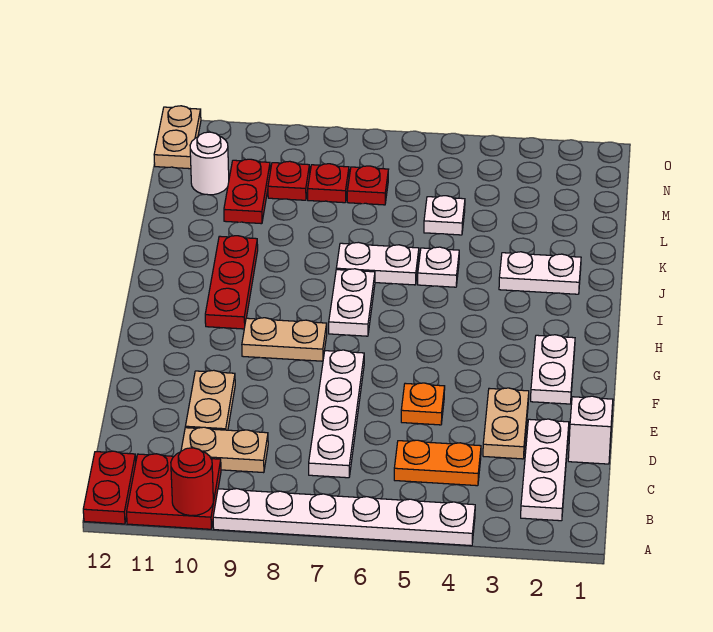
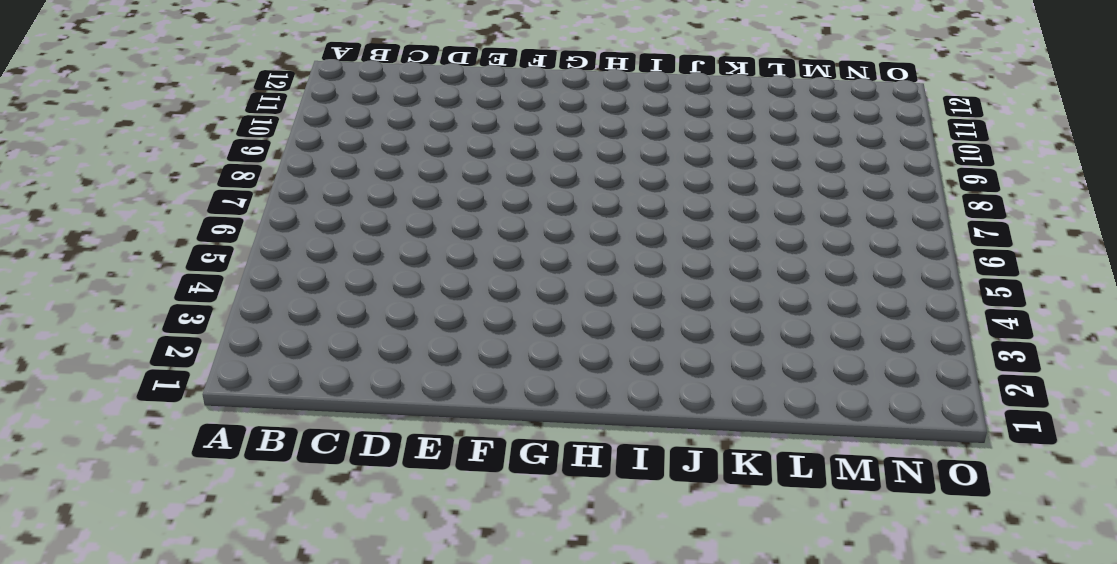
none -> white 1x6 plate [213,489,475,546]
none -> red 2x2 plate [127,454,221,529]
none -> red 1x2 plate [83,451,136,524]

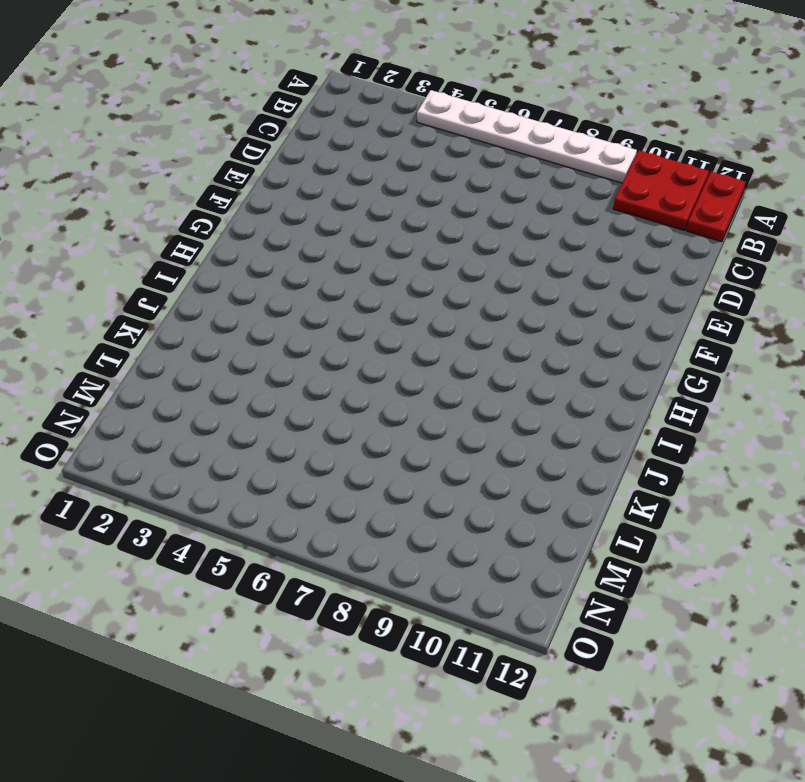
none -> white 1x3 plate [521,419,569,521]
none -> orange 1x2 plate [394,440,481,486]
none -> white 1x4 plate [309,350,364,478]

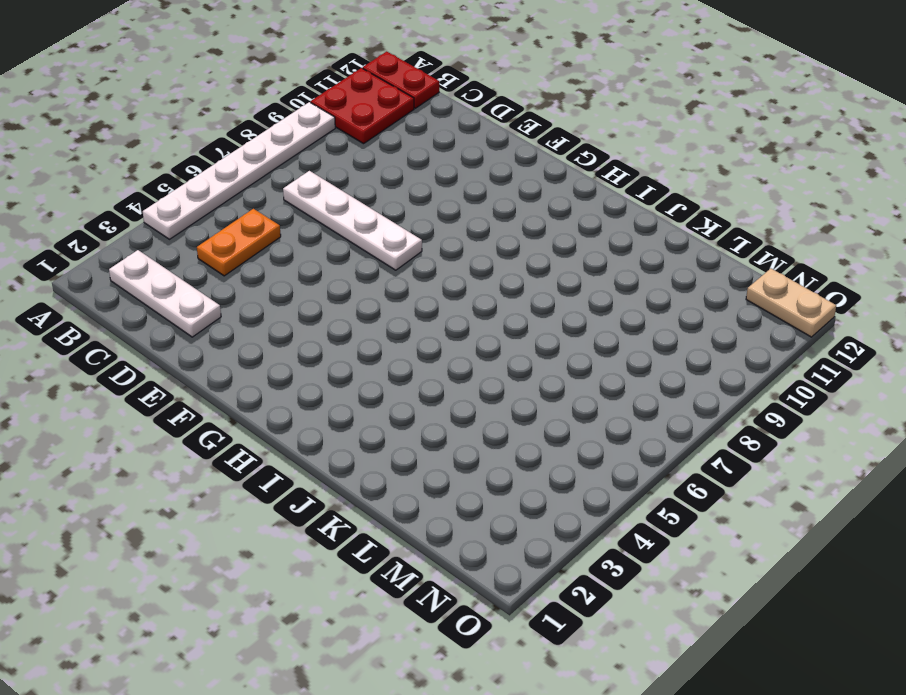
none -> tan 1x2 plate [181,427,268,473]
none -> white 1x1 brick [568,396,613,464]
none -> tan 1x2 plate [483,388,529,459]

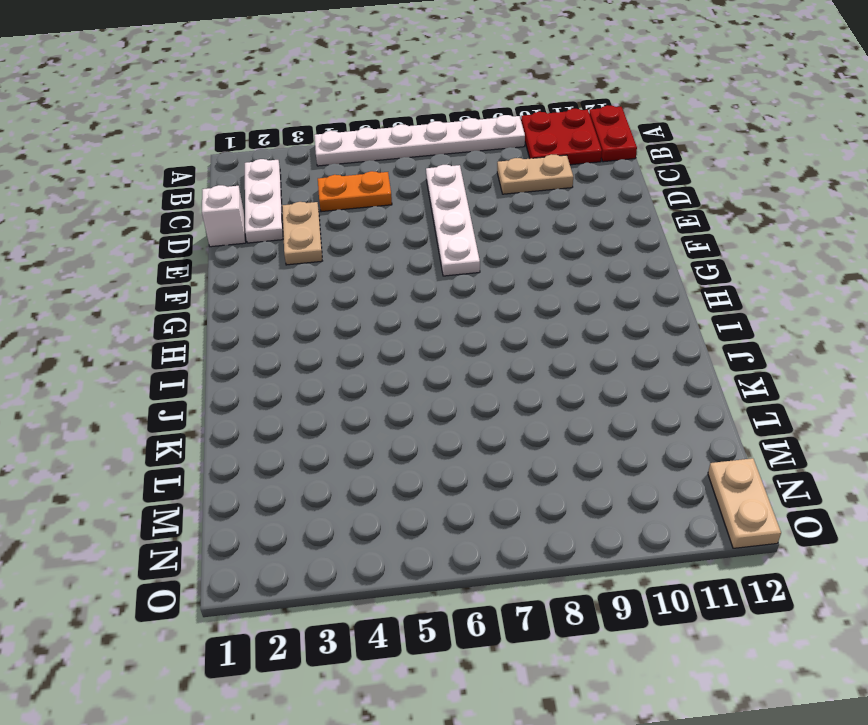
none -> tan 1x2 plate [185,370,235,430]
none -> orange 1x1 plate [401,383,445,425]
none -> white 1x2 plate [531,335,575,404]

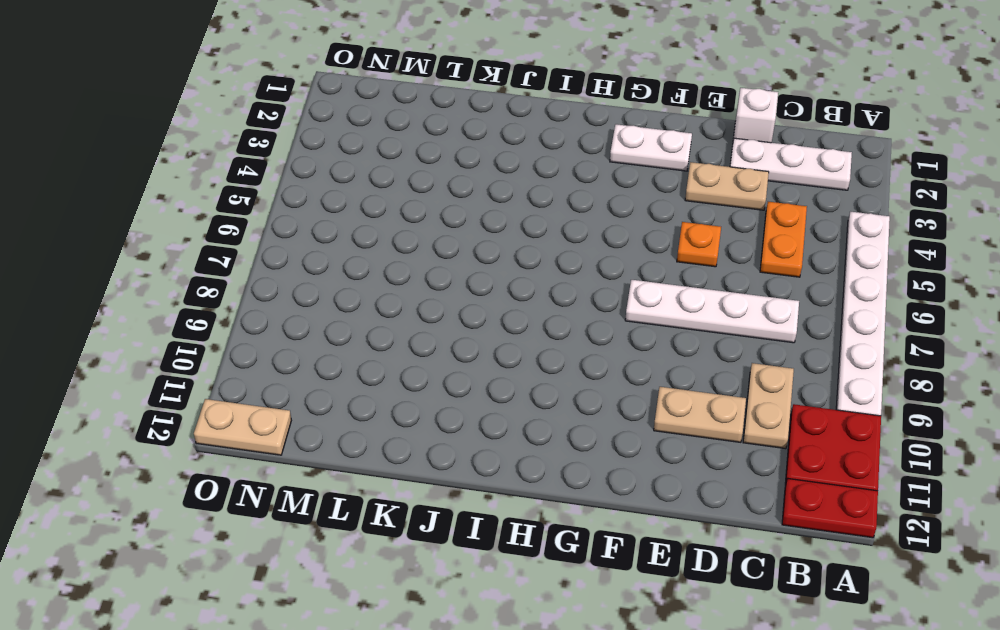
none -> tan 1x2 plate [242,318,327,361]
none -> white 1x2 plate [329,269,375,336]
none -> red 1x3 plate [205,236,258,329]

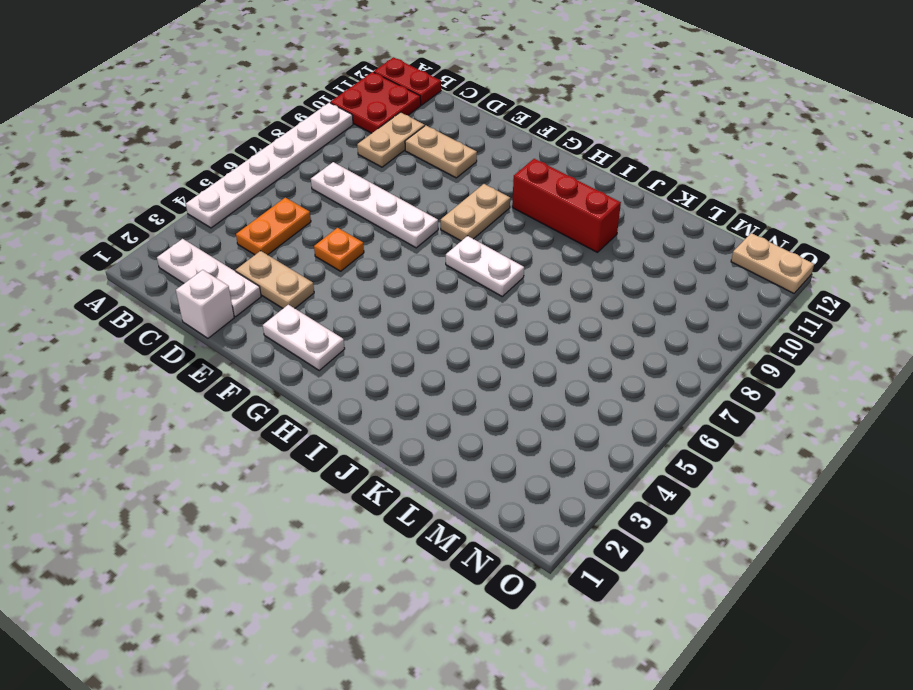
red 1x3 brick [512,159,621,252] -> red 1x3 plate [205,236,258,329]
none -> white 1x2 plate [499,252,581,294]
none -> white 1x1 plate [418,247,459,287]
none -> white 1x2 plate [336,242,419,285]

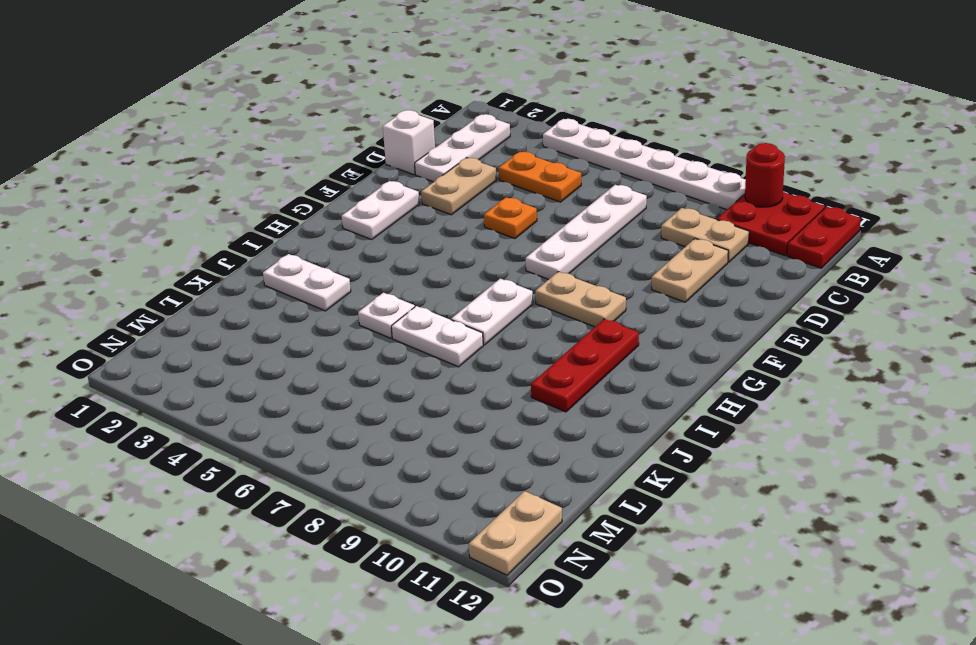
none -> white 1x1 plate [424,196,465,235]
none -> red 1x2 plate [224,159,270,224]
none -> red 1x1 plate [347,166,388,205]

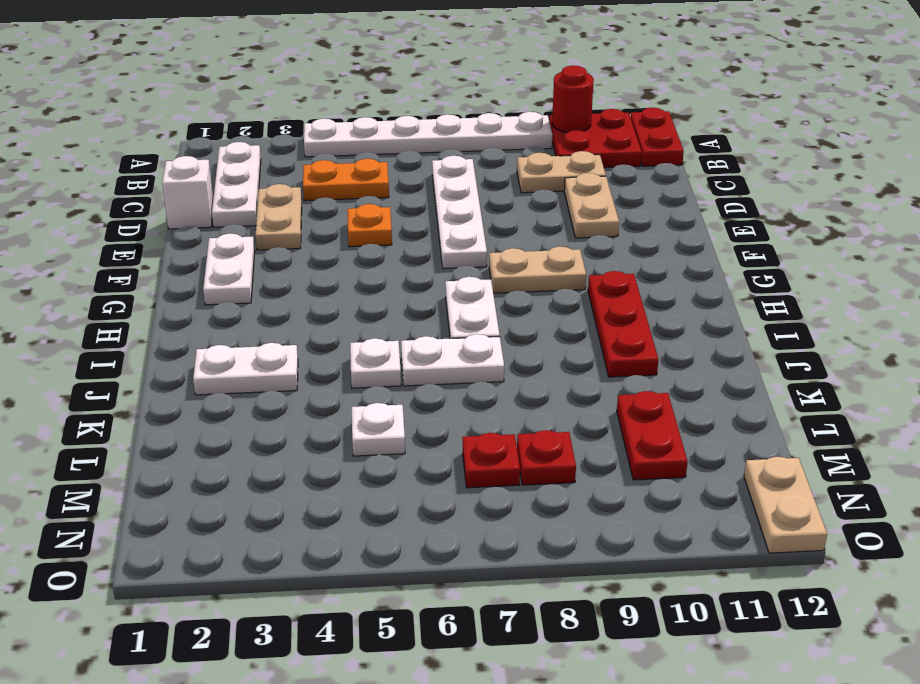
none -> red 1x1 plate [268,161,310,200]
none -> white 1x1 round brick [190,132,229,195]

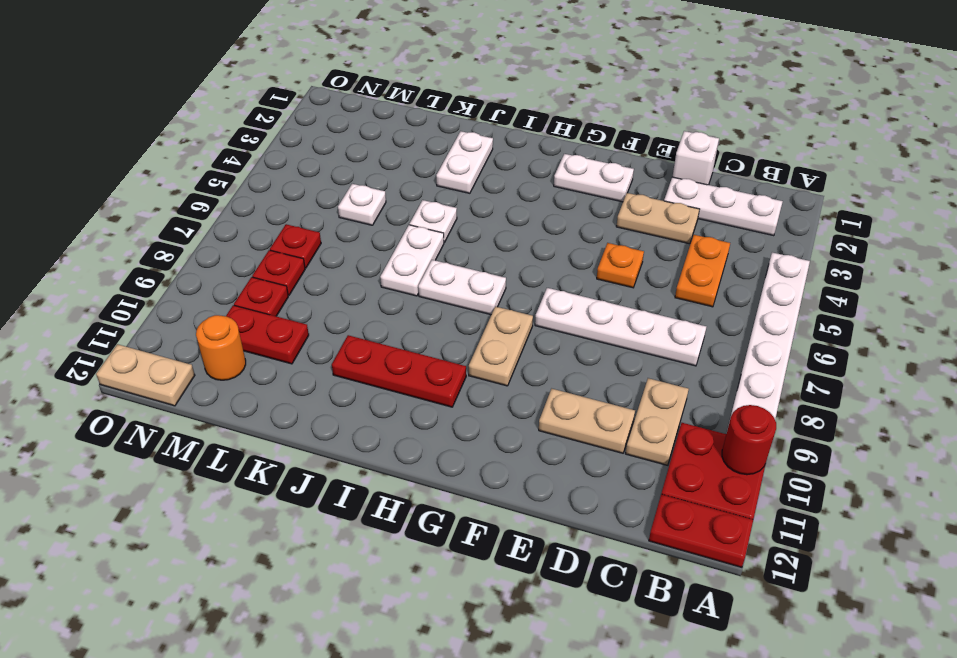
orange 1x1 round brick [196,315,246,380] -> white 1x1 round brick [190,132,229,195]

